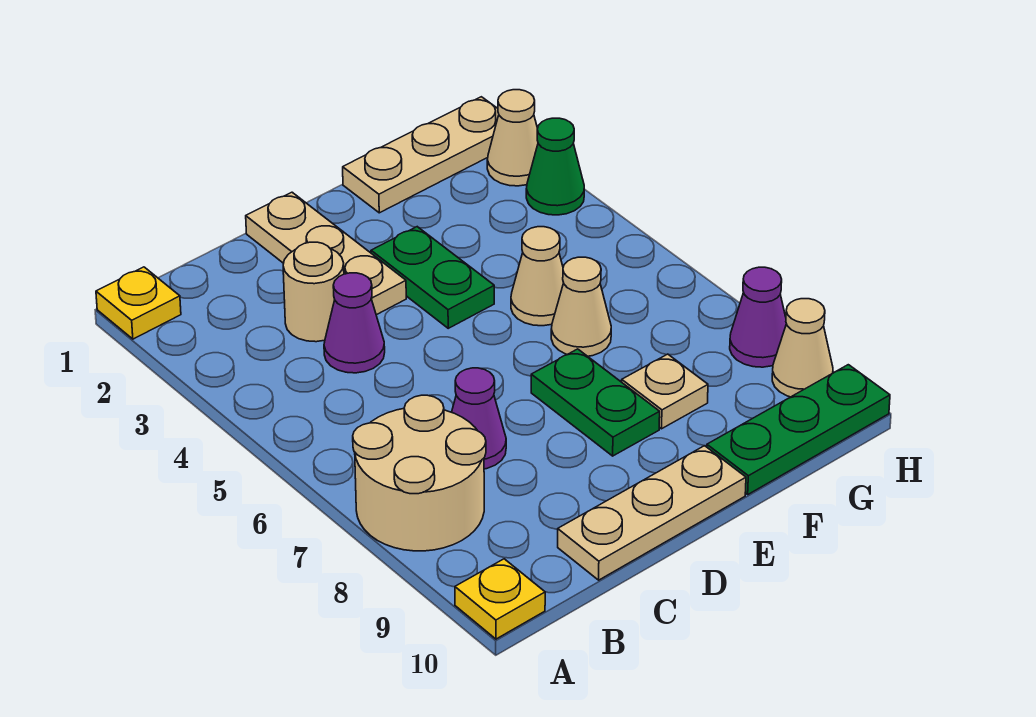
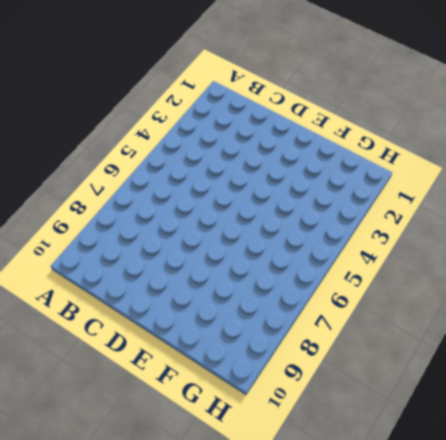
none -> yellow 1x1 plate [96,267,181,339]
none -> tan 2x2 round brick [353,395,486,551]
none -> yellow 1x1 plate [455,559,545,639]

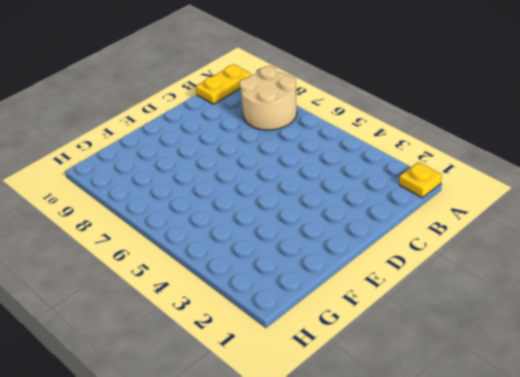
yellow 1x2 plate [196,65,251,104] -> yellow 1x1 plate [455,559,545,639]
none -> tan 1x1 round brick [283,242,344,342]
none -> purple 1x1 cone [324,273,385,373]
none -> purple 1x1 cone [452,368,506,469]

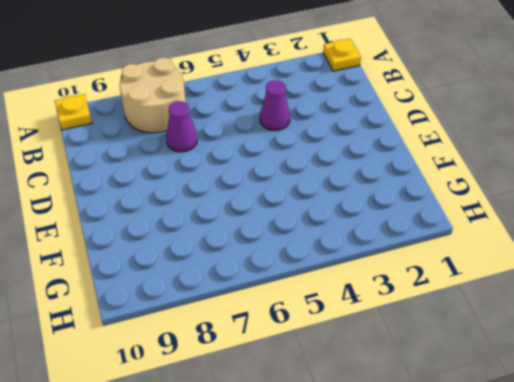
none -> tan 1x1 round brick [283,242,344,342]
none -> tan 1x3 plate [558,446,746,580]
none -> tan 1x3 plate [246,192,406,315]

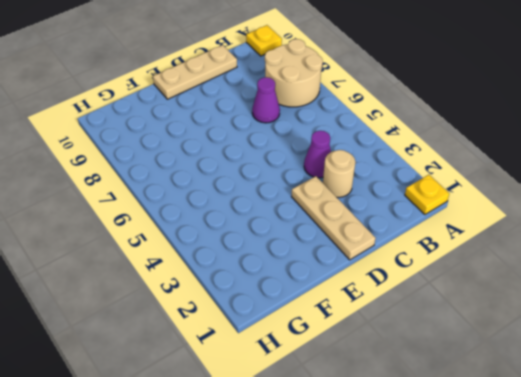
none -> green 1x2 plate [371,227,494,328]
none -> green 1x2 plate [531,349,660,456]
none -> tan 1x3 plate [343,97,499,213]

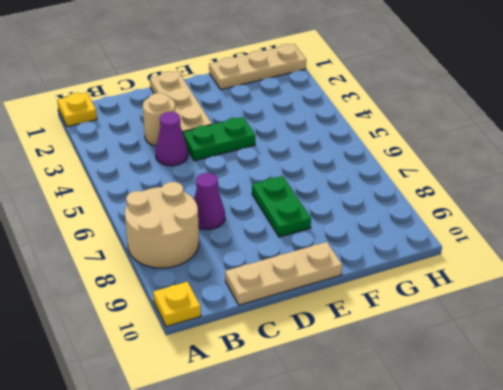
green 1x2 plate [183,117,255,161] -> green 1x2 plate turned to [371,227,494,328]
none -> tan 1x1 cone [511,227,564,326]
none -> tan 1x1 cone [551,257,611,356]
none -> tan 1x1 plate [622,354,708,429]

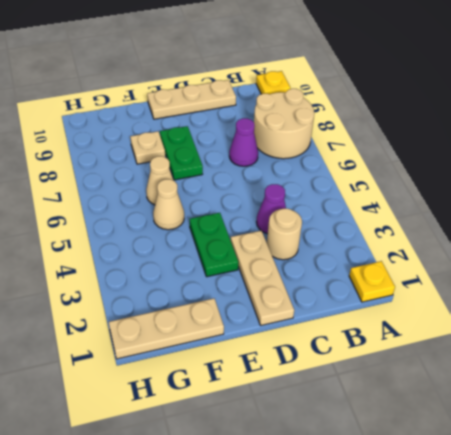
none -> green 1x3 plate [707,365,890,494]
none -> tan 1x1 cone [487,90,538,186]
none -> green 1x1 cone [526,118,584,215]

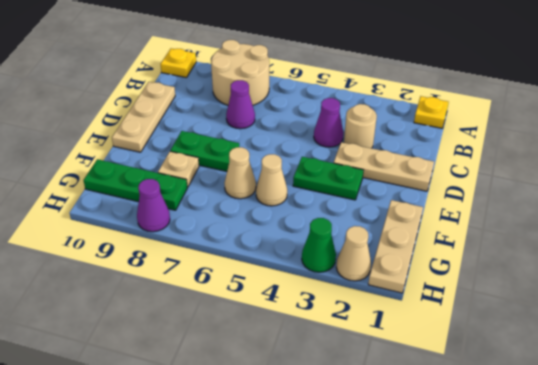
green 1x3 plate [83,159,187,210] -> green 1x3 plate turned to [707,365,890,494]
none -> tan 1x1 cone [772,299,833,397]

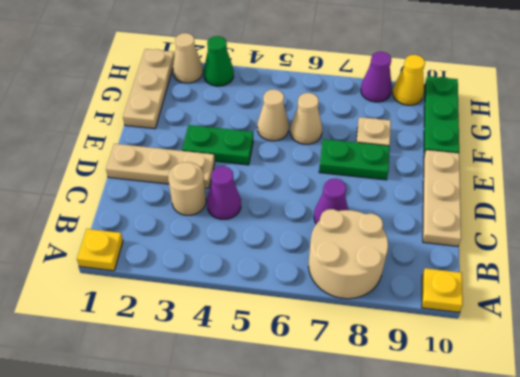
yellow 1x1 cone [393,55,425,105] -> tan 1x1 cone [772,299,833,397]

